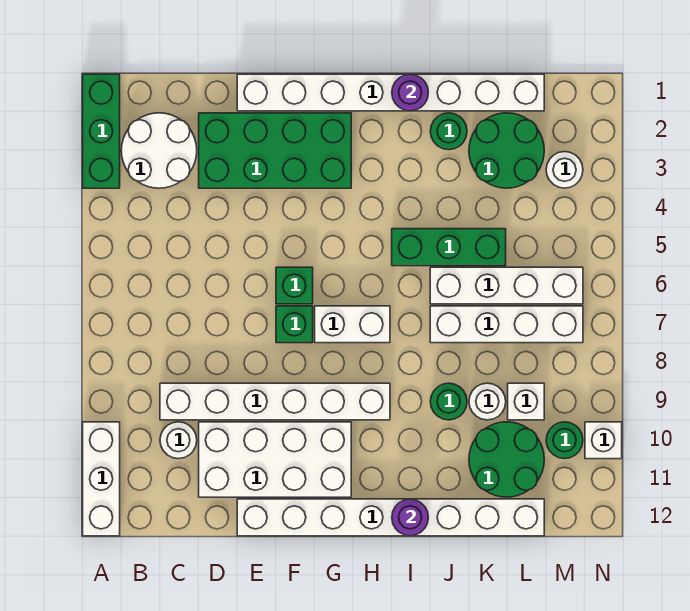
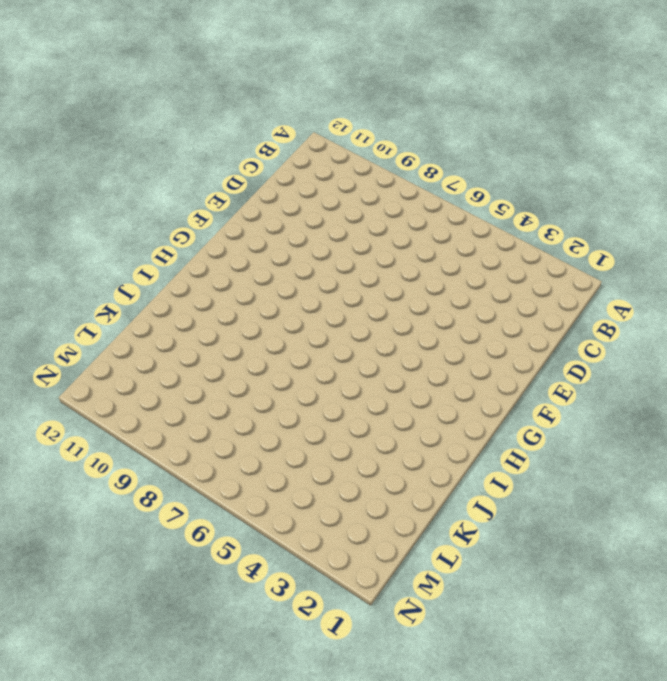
none -> green 1x3 brick [83,74,120,188]
none -> white 1x3 brick [83,422,120,536]
none -> white 2x2 round brick [121,113,197,188]

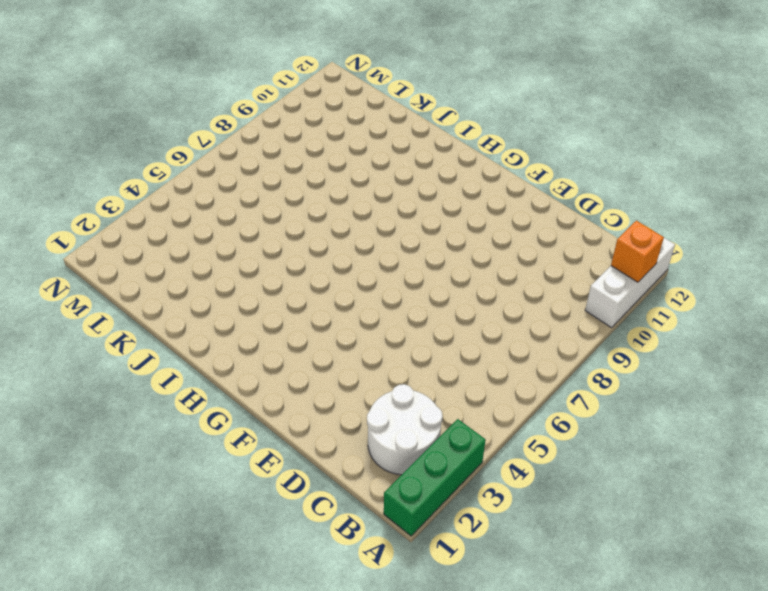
orange 1x1 brick [611,221,664,282] -> none
none -> white 1x6 brick [160,383,390,420]
none -> white 1x1 round brick [160,422,197,459]
none -> green 2x4 brick [199,113,351,188]

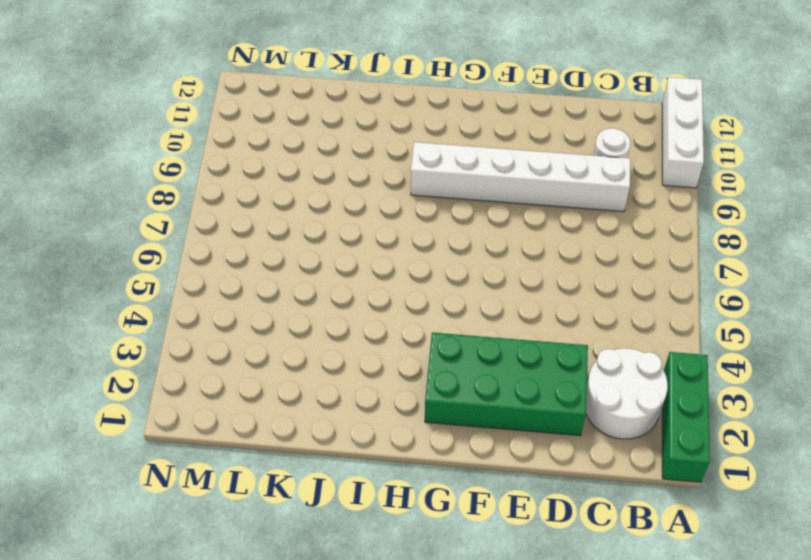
none -> white 2x4 brick [199,422,351,497]
none -> white 1x8 brick [237,74,544,111]
none -> white 1x8 brick [237,499,544,536]

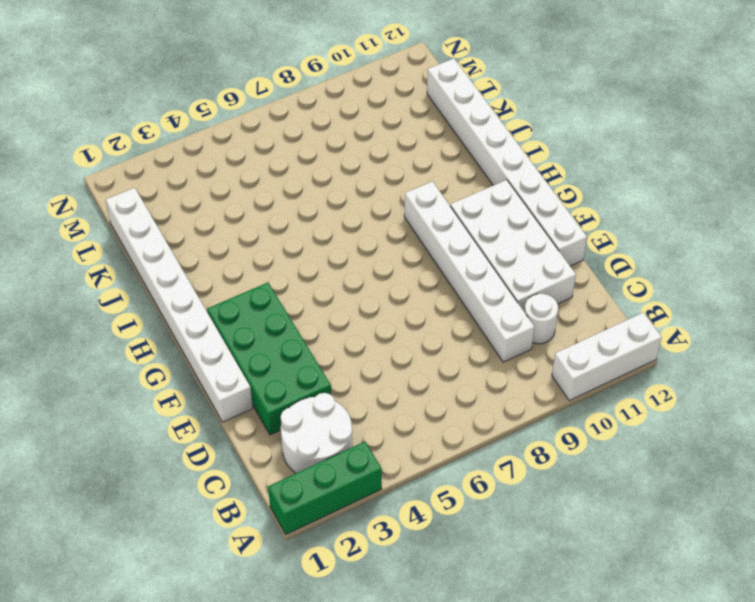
none -> green 1x1 brick [276,267,313,304]
none -> green 1x1 brick [276,306,313,343]
none -> white 1x2 brick [315,306,390,343]

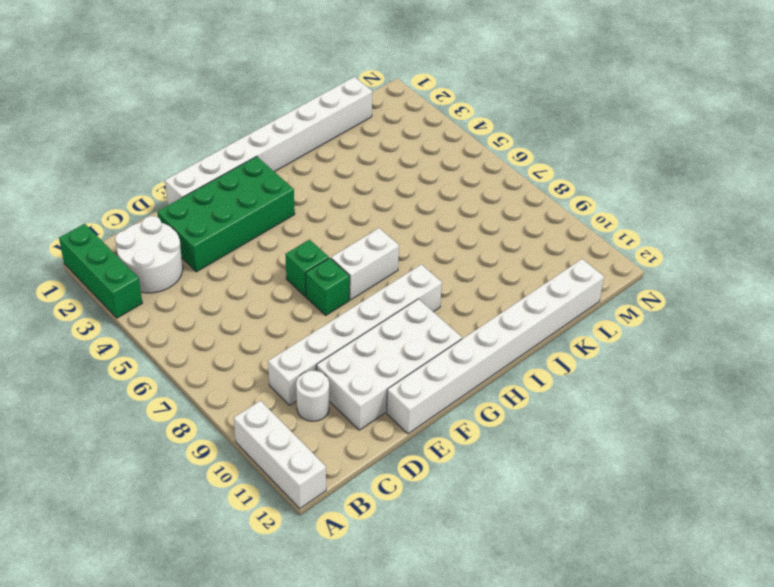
none -> green 1x3 brick [392,229,506,266]
none -> green 1x1 round brick [430,113,467,150]
none -> white 1x4 brick [430,267,583,304]

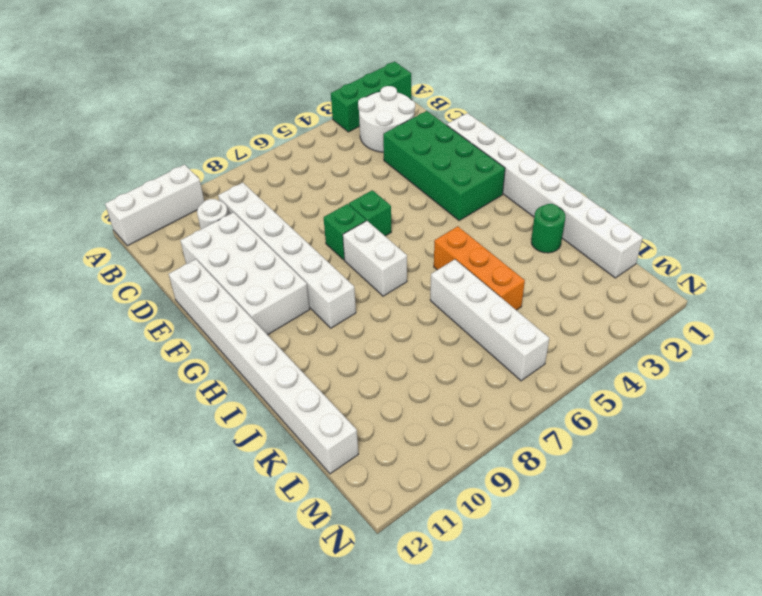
orange 1x3 brick [434,226,525,310] -> green 1x3 brick [392,229,506,266]
none -> white 1x4 brick [430,306,583,343]
none -> green 1x1 round brick [430,383,467,420]
none -> green 2x2 round brick [469,113,544,188]

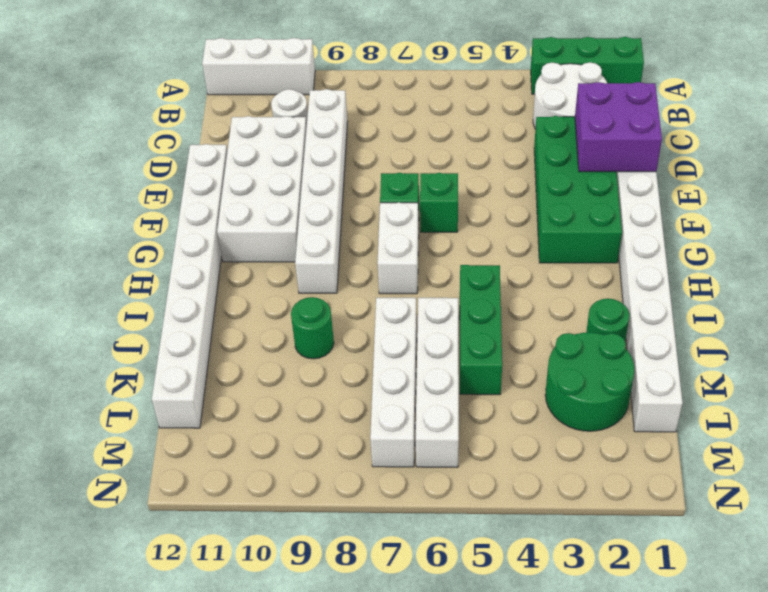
purple 2x2 brick [575,82,662,172] -> none
none -> white 1x1 round brick [469,383,506,420]
none -> green 2x2 round brick [469,422,544,497]
none -> white 1x1 brick [508,383,544,420]

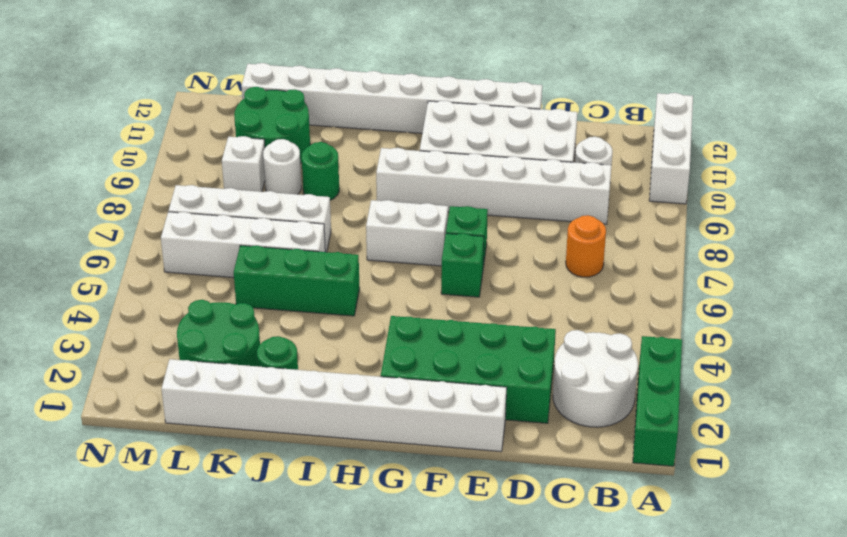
orange 1x1 round brick [566,215,606,277] -> none
none -> white 1x1 round brick [546,152,583,188]
none -> green 1x1 round brick [546,422,583,459]
none -> white 1x1 brick [585,422,622,459]

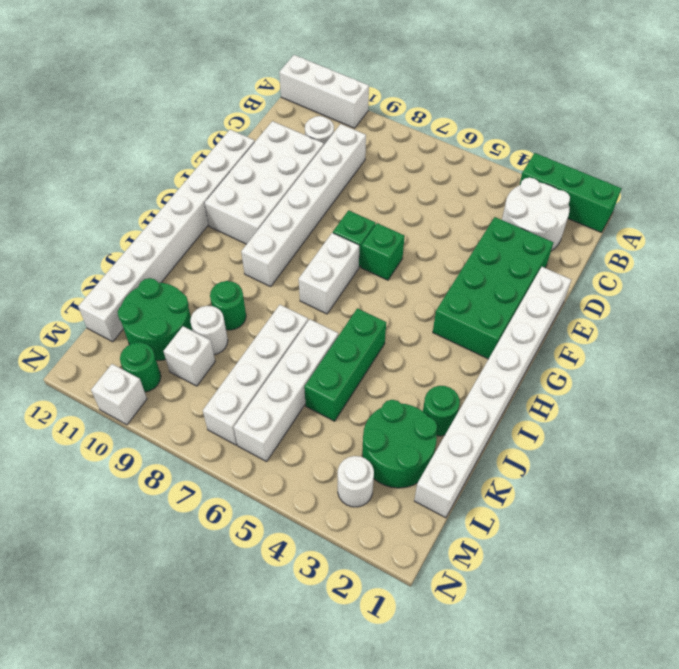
none -> purple 1x1 round brick [392,74,428,111]
none -> purple 1x1 round brick [392,499,428,536]

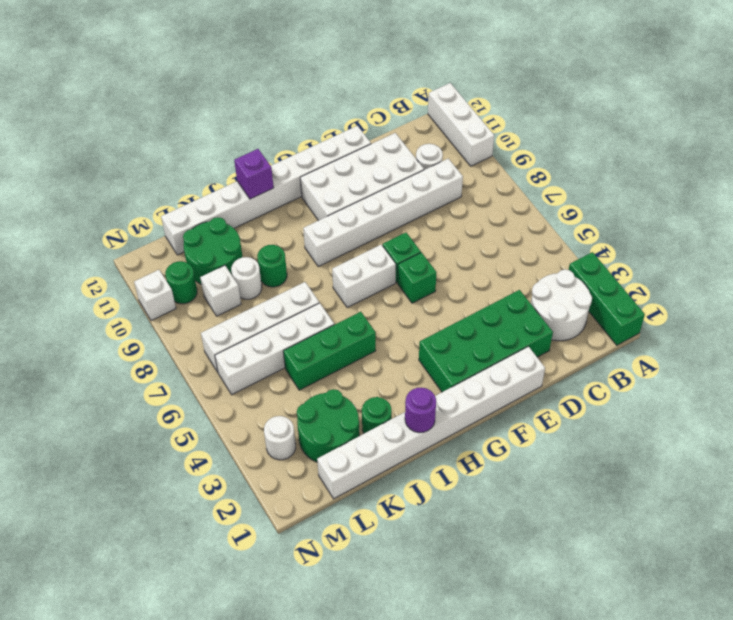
purple 1x1 brick [234,149,274,199] -> purple 1x1 round brick [392,499,428,536]

